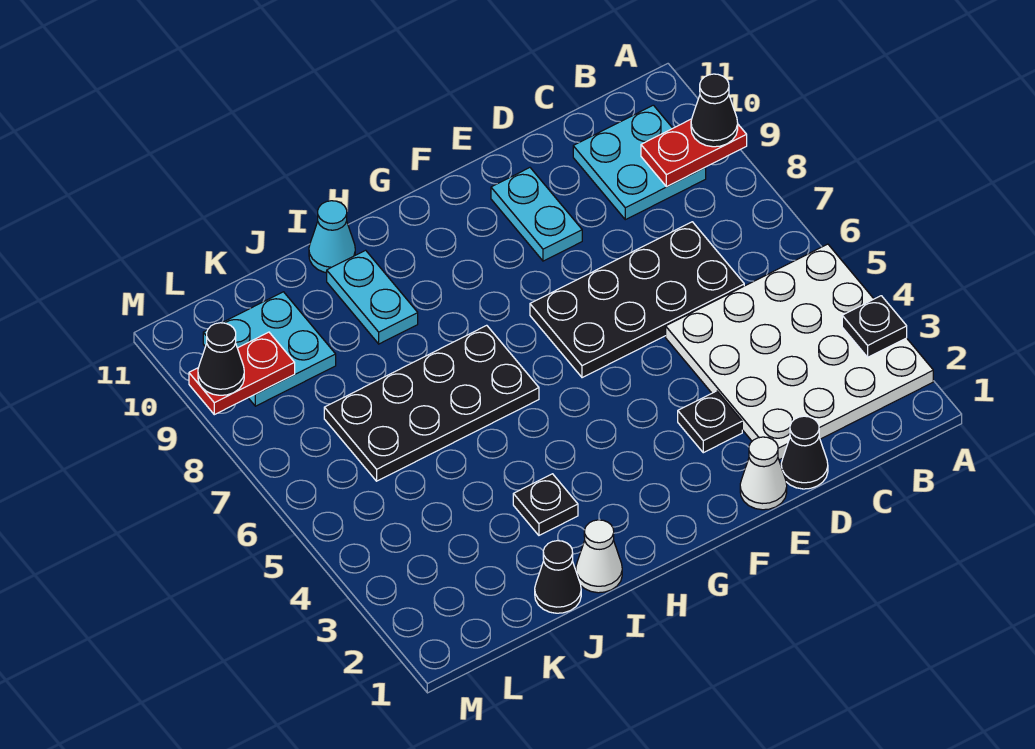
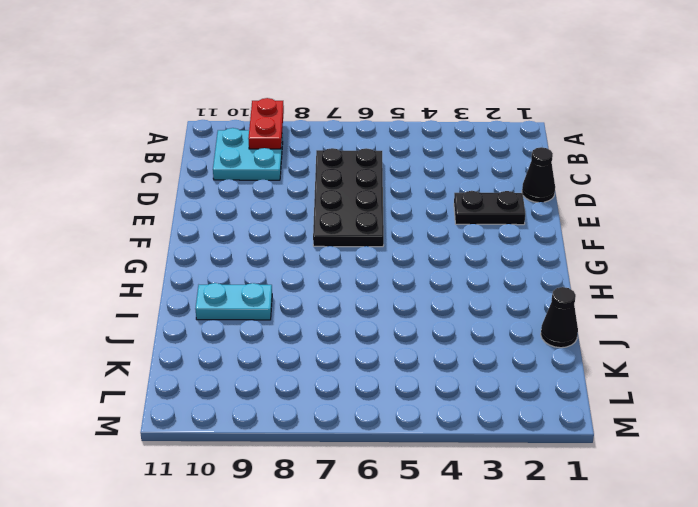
black 1x2 plate [454,191,525,225] -> black 1x1 plate [678,391,742,453]
none -> white 4x4 plate [666,244,933,460]
none -> white 1x1 cone [740,437,787,510]
none -> cyan 1x2 plate [491,168,582,261]

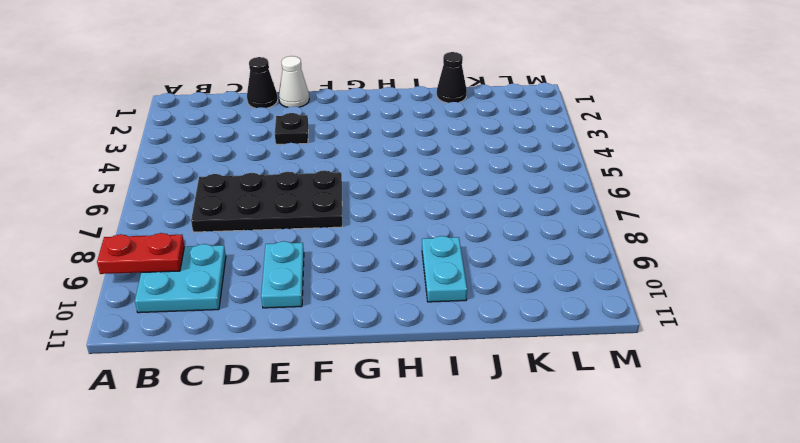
none -> white 4x4 plate [666,244,933,460]
none -> black 2x4 plate [324,325,539,481]
none -> white 1x1 cone [576,520,622,593]

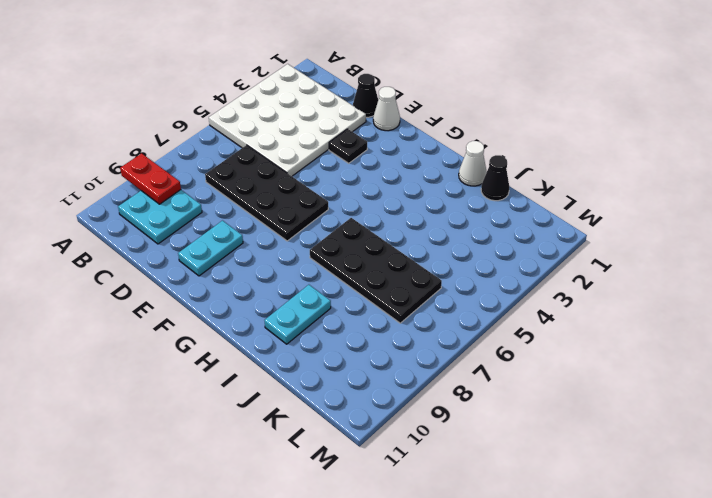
none -> black 1x1 plate [513,474,578,535]
none -> cyan 1x1 cone [309,201,355,273]
none -> cyan 2x2 plate [203,292,336,406]

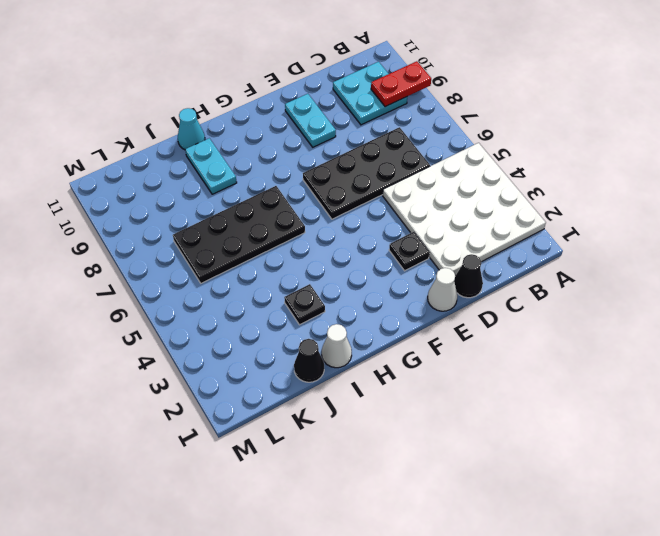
none -> cyan 2x2 plate [203,292,336,406]
none -> black 1x1 plate [842,296,907,357]
none -> red 1x2 plate [189,332,295,415]

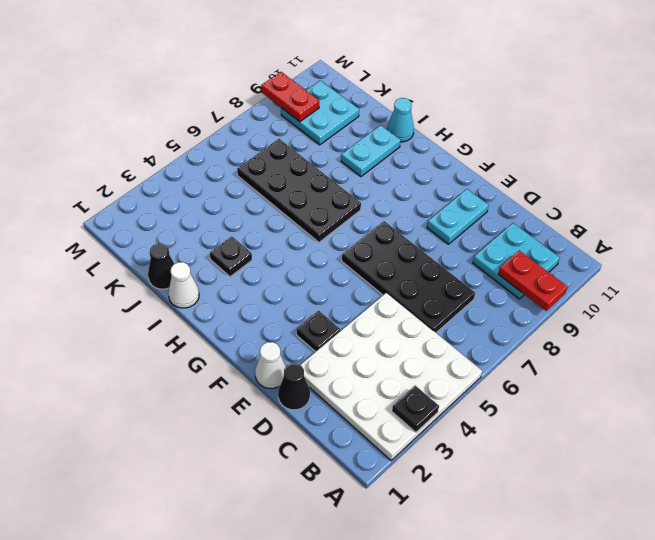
none -> black 1x1 cone [691,74,738,147]
none -> black 1x1 cone [198,323,244,395]

